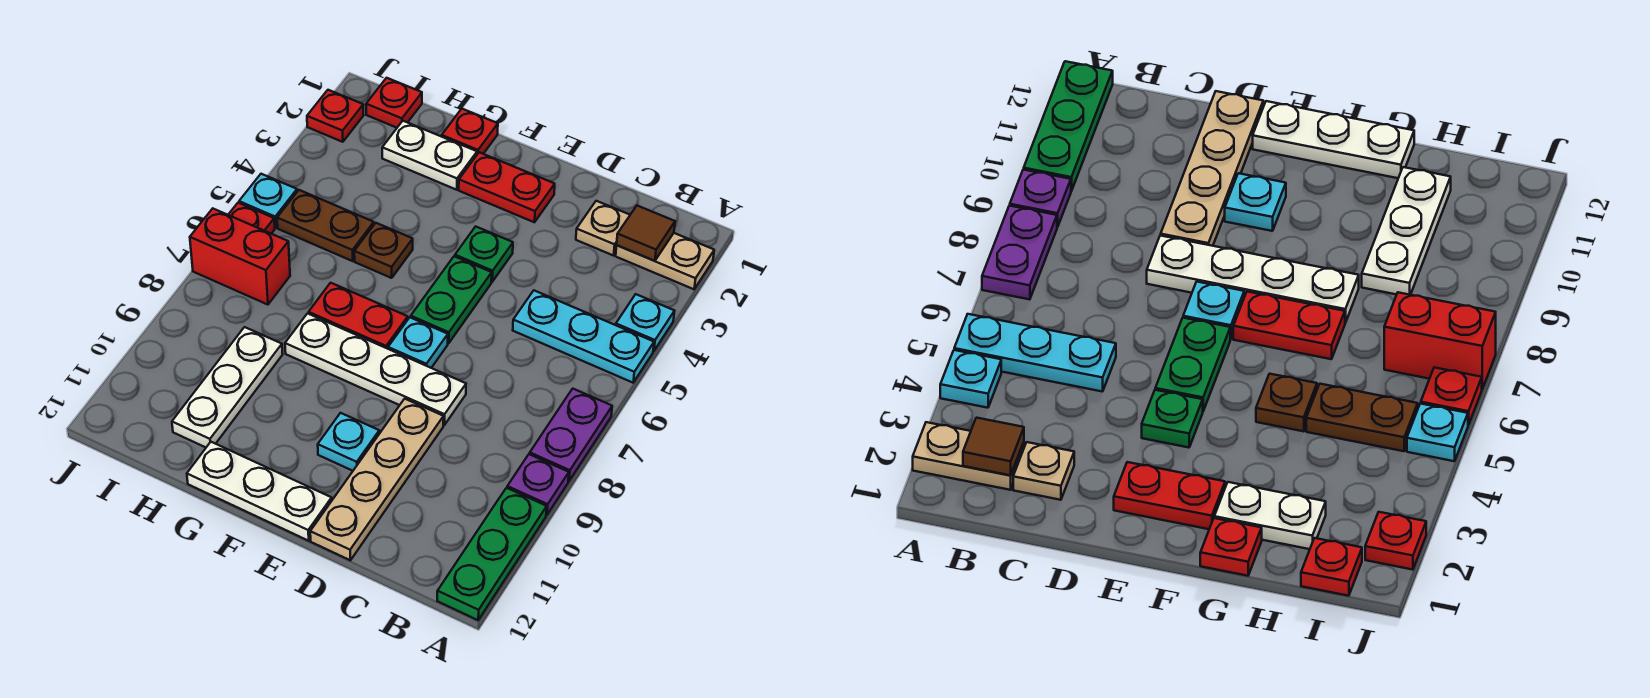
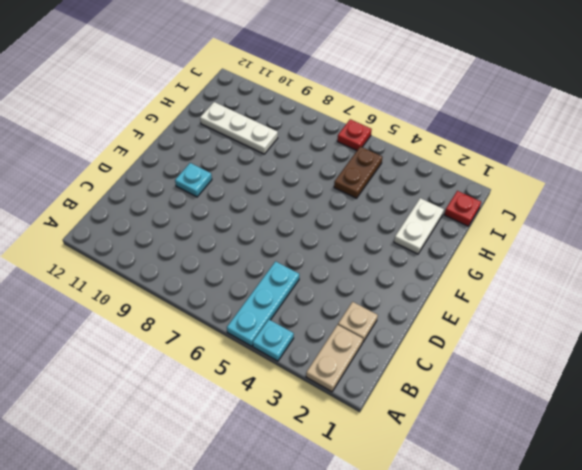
none -> purple 1x2 plate [530,389,612,481]
none -> purple 1x1 plate [507,454,569,515]
none -> green 1x3 plate [437,488,547,620]

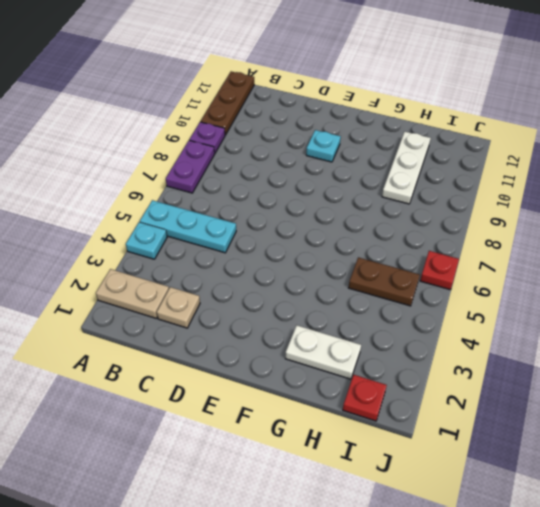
brown 1x3 plate [200,71,254,135] -> green 1x3 plate [437,488,547,620]
none -> white 1x4 plate [285,313,466,425]
none -> tan 1x4 plate [310,399,444,560]
none -> red 1x2 plate [459,152,555,222]

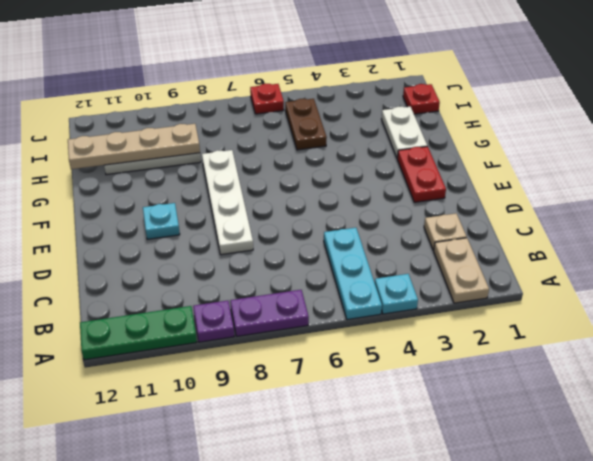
tan 1x4 plate [68,124,200,169] -> tan 1x4 plate moved to [310,399,444,560]
none -> green 1x1 plate [455,226,513,282]
none -> green 1x2 plate [411,256,492,343]
none -> cyan 1x1 plate [388,317,448,368]

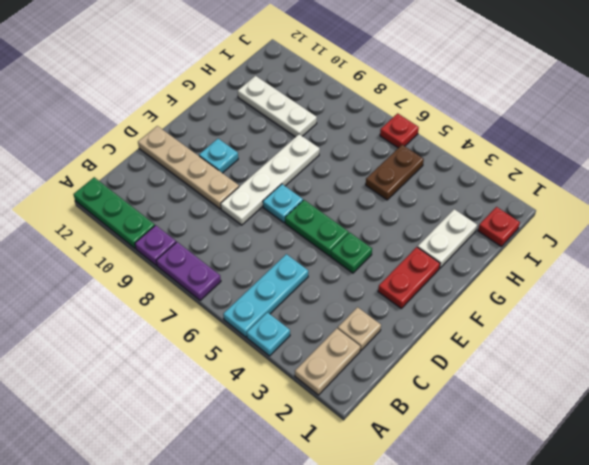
none -> white 1x3 plate [187,442,332,541]
none -> red 1x2 plate [309,283,408,349]
none -> red 1x1 plate [442,109,498,154]

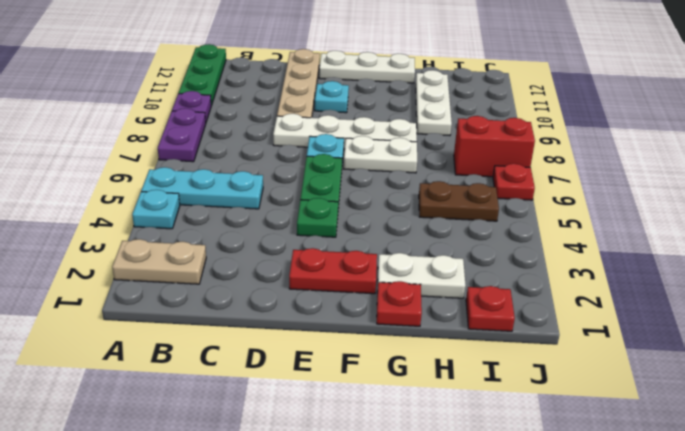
white 1x2 plate [344,136,417,173] -> red 1x2 plate [309,283,408,349]
none -> tan 1x1 plate [576,201,630,256]
none -> brown 1x1 plate [354,223,413,278]
none -> red 1x1 plate [307,90,364,142]

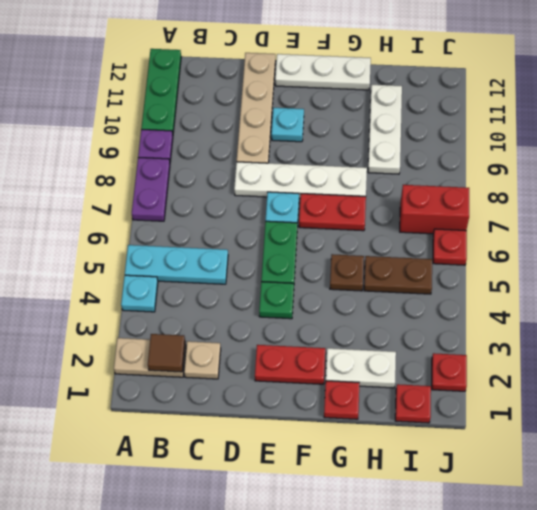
none -> cyan 1x1 plate [239,174,297,228]

